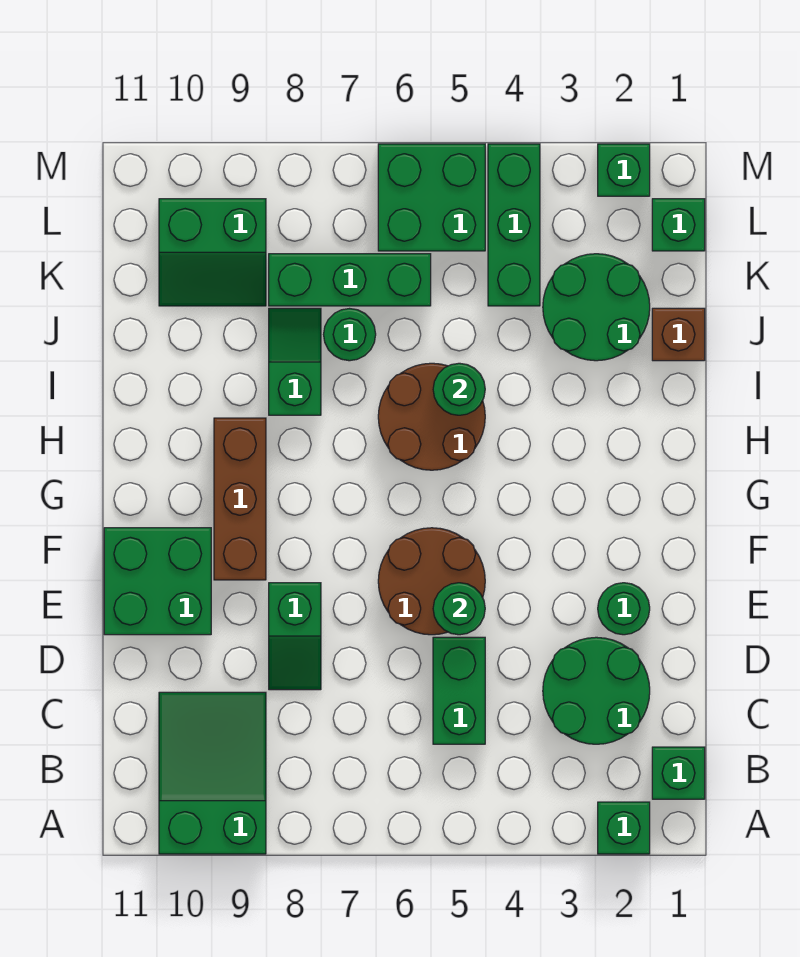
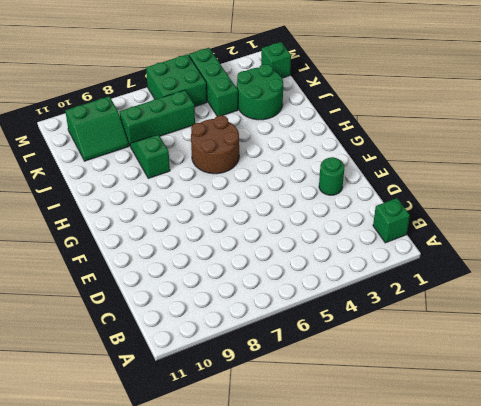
none -> green 1x1 brick [598,802,650,854]
none -> green 2x3 slope [159,692,266,854]
none -> green 2x2 round brick [543,637,650,744]

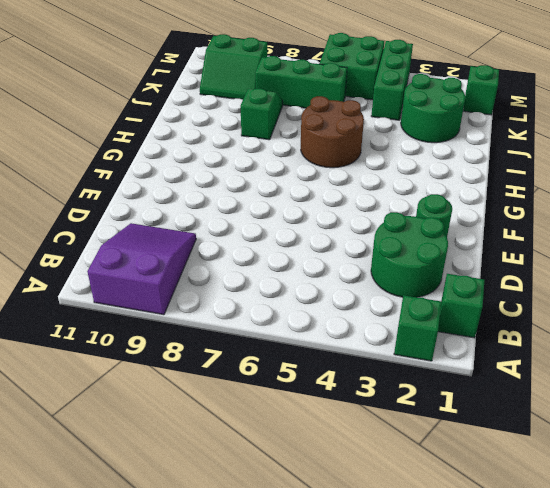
purple 2x3 slope [87,223,196,315] -> green 2x3 slope [159,692,266,854]
none -> green 1x2 brick [433,637,485,744]
none -> green 1x2 slope [269,583,321,690]
none -> brown 2x2 round brick [378,528,485,635]

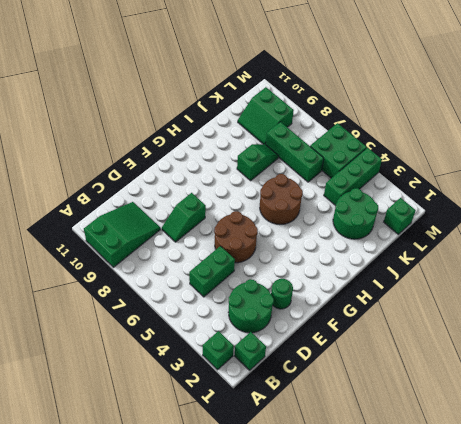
none -> green 2x2 brick [104,528,211,635]
none -> brown 1x3 brick [214,418,266,580]
none -> brown 1x1 brick [652,308,705,361]

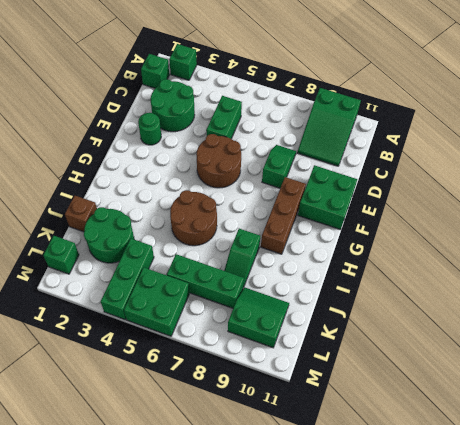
none -> green 1x1 round brick [324,309,376,361]
none -> green 1x1 brick [598,144,650,196]
none -> green 1x1 round brick [433,583,485,635]

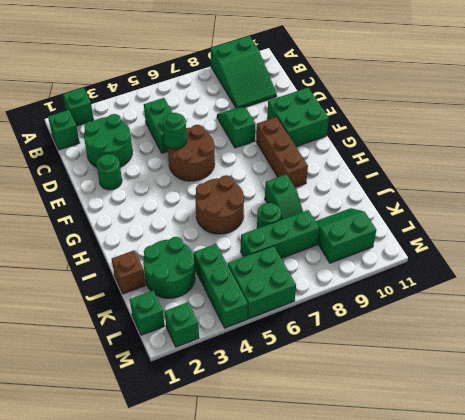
none -> green 1x1 round brick [433,363,485,415]

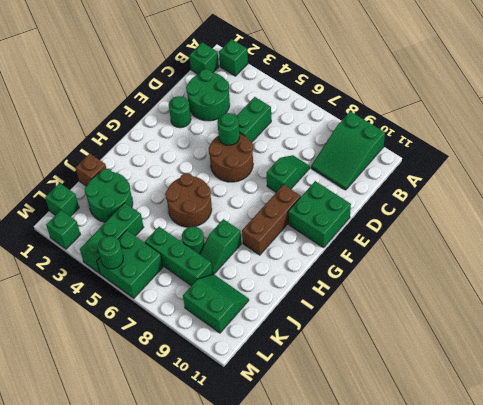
green 1x1 round brick [98,236,123,269] -> green 1x1 round brick moved to [433,363,485,415]

